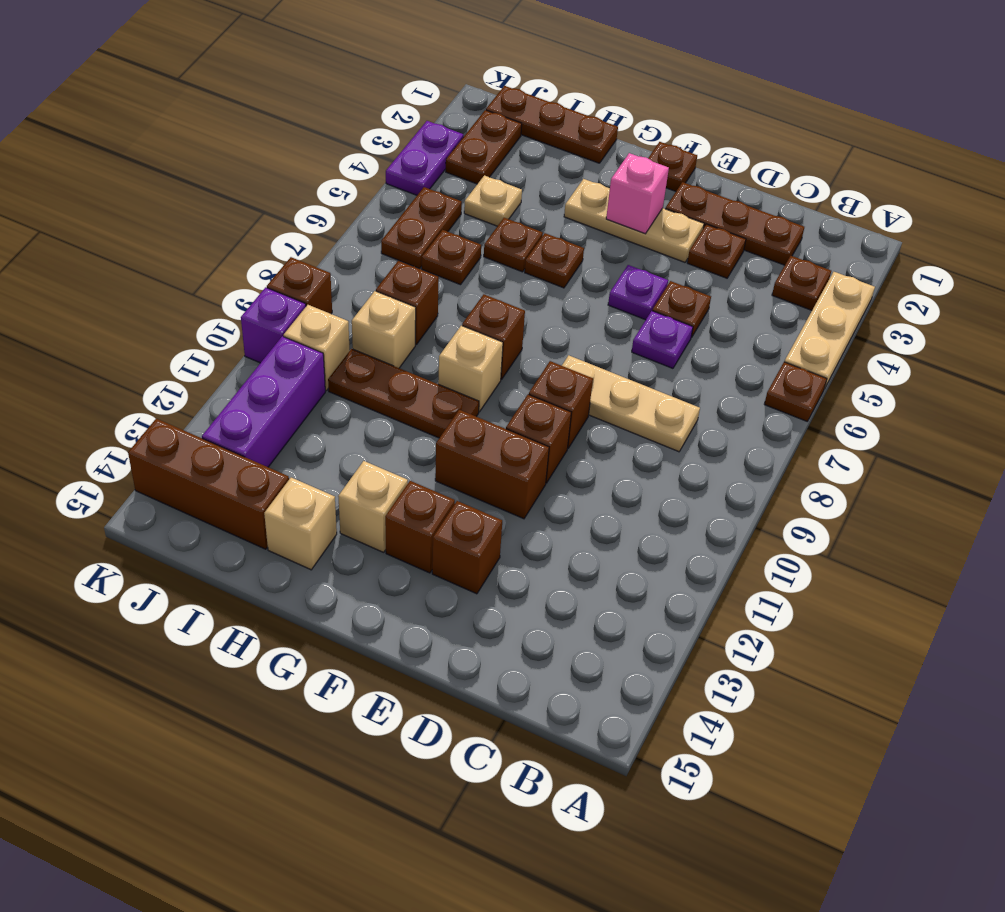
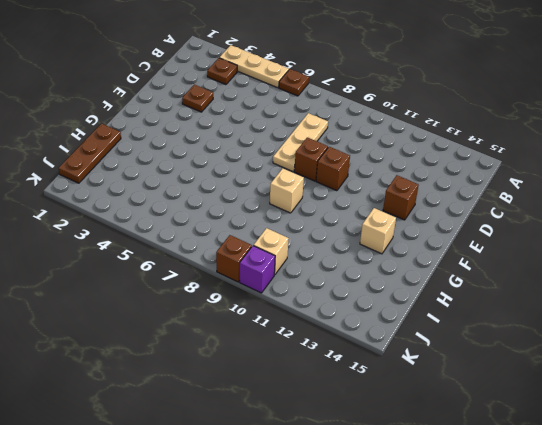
none -> brown 1x3 plate [665,182,804,265]
none -> brown 1x1 plate [652,281,711,338]
none -> purple 1x1 plate [632,311,693,368]
none -> tan 1x3 plate [564,179,704,262]

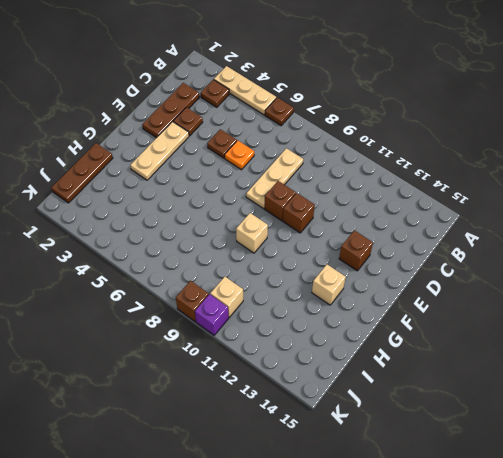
orange 1x1 plate [225,140,254,170] -> purple 1x1 plate [632,311,693,368]
none -> purple 1x1 plate [608,265,668,320]
none -> brown 1x2 brick [435,410,549,519]
none -> brown 1x1 plate [648,142,697,191]
none -> brown 1x1 brick [385,481,455,573]

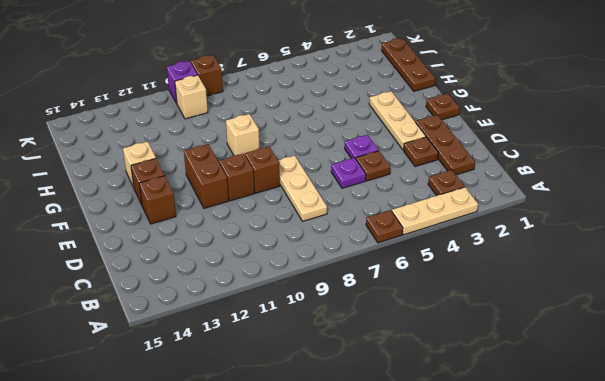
none -> brown 1x1 plate [525,233,584,288]
none -> brown 1x1 brick [462,294,525,379]
none -> brown 1x3 plate [328,349,479,438]
none -> brown 1x1 plate [484,218,543,272]

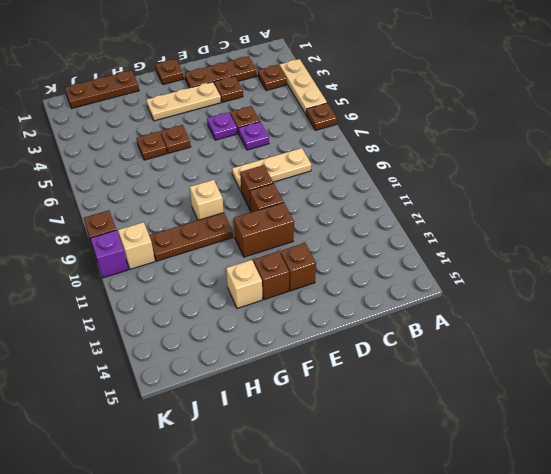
none -> brown 1x1 brick [462,294,525,379]
none -> tan 1x1 brick [264,478,337,570]
none -> tan 1x1 plate [464,175,522,226]
none -> brown 1x1 plate [422,230,481,285]

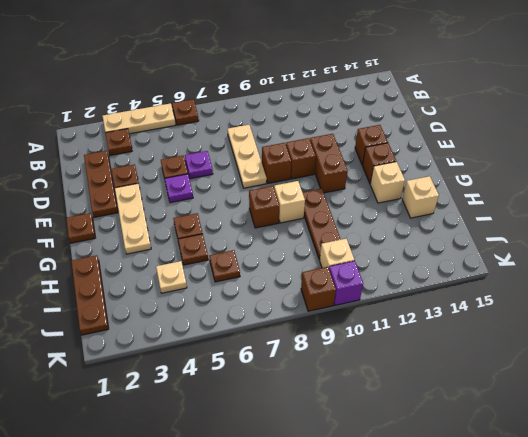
none -> brown 1x1 brick [376,261,439,345]
none -> tan 1x1 brick [352,291,416,368]
none -> brown 1x3 brick [128,419,289,549]
none -> brown 1x2 plate [446,110,522,184]

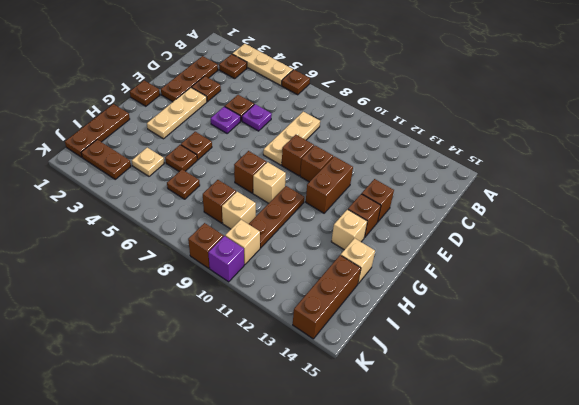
none -> brown 1x2 plate [381,187,462,269]
none -> purple 1x3 brick [202,336,325,467]
none -> purple 1x2 plate [386,121,463,195]
none -> pink 1x1 brick [606,153,669,234]

